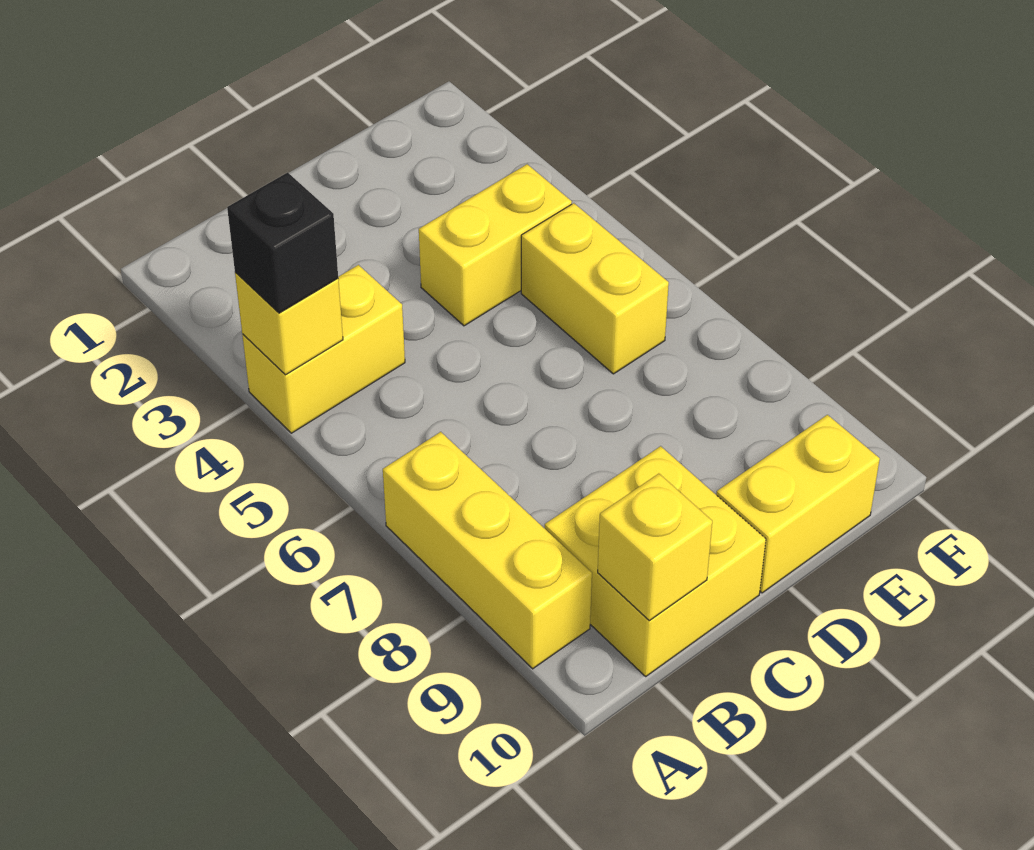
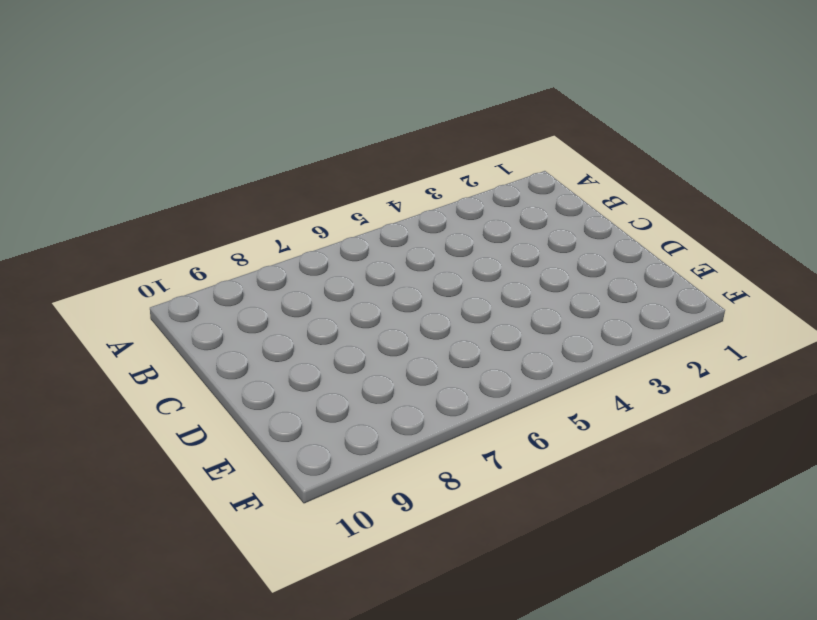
none -> yellow 1x2 brick [242,265,405,433]
none -> yellow 1x3 brick [383,432,592,669]

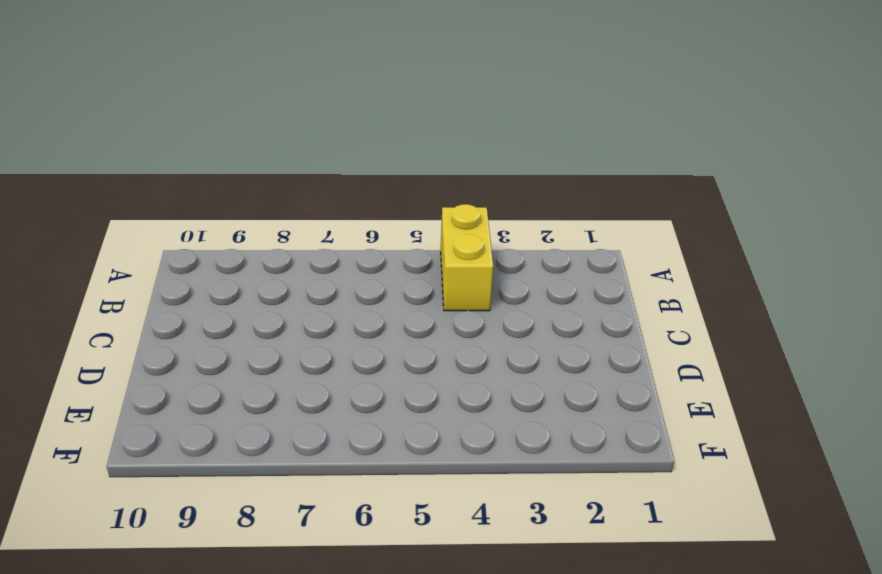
none -> yellow 1x3 brick [383,432,592,669]
none -> yellow 2x2 brick [545,446,766,676]

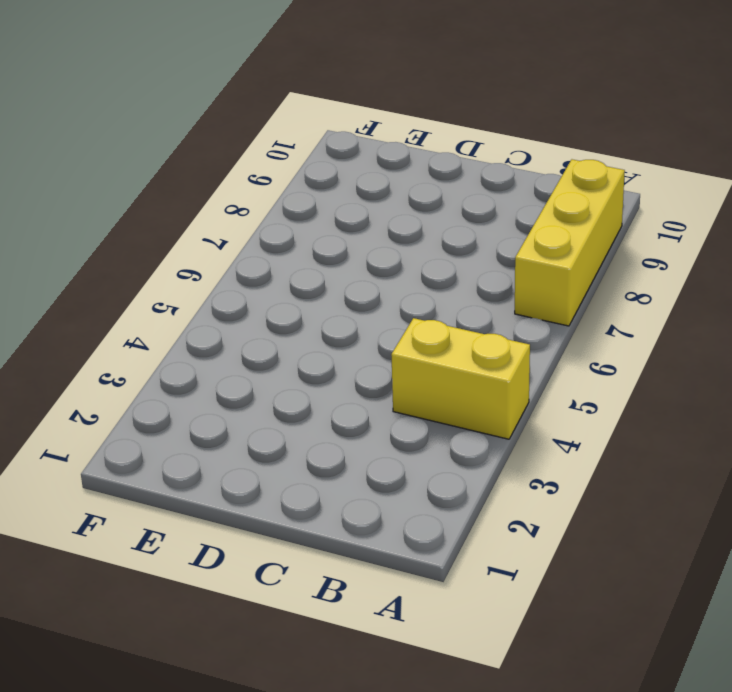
none -> yellow 2x2 brick [545,446,766,676]
none -> yellow 1x2 brick [419,164,572,326]

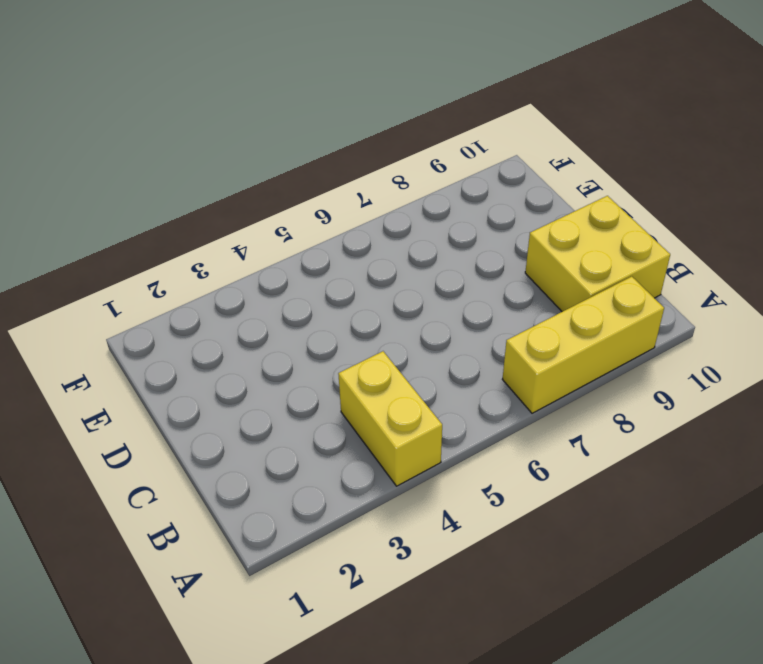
none -> yellow 1x2 brick [419,164,572,326]
none -> yellow 1x2 brick [716,415,880,593]

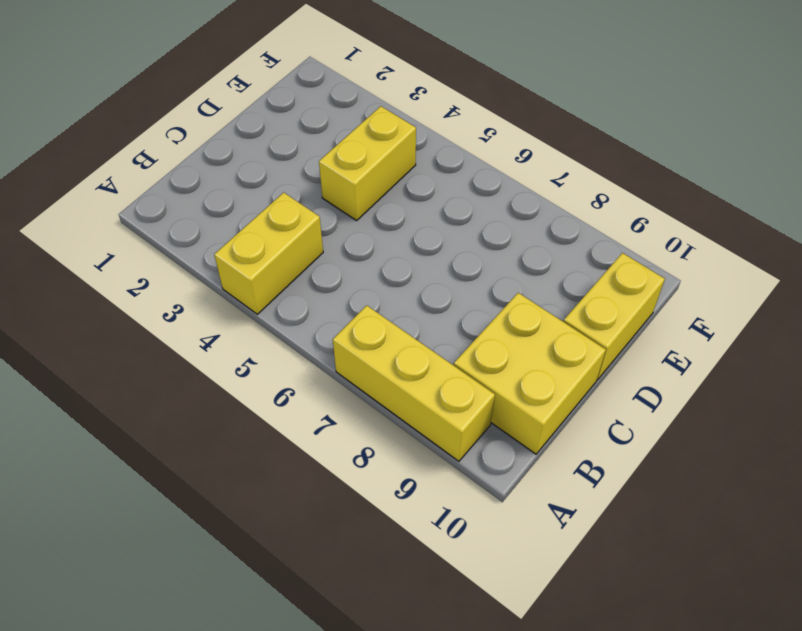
none -> yellow 1x2 brick [521,203,669,374]
none -> yellow 1x1 brick [235,272,343,375]

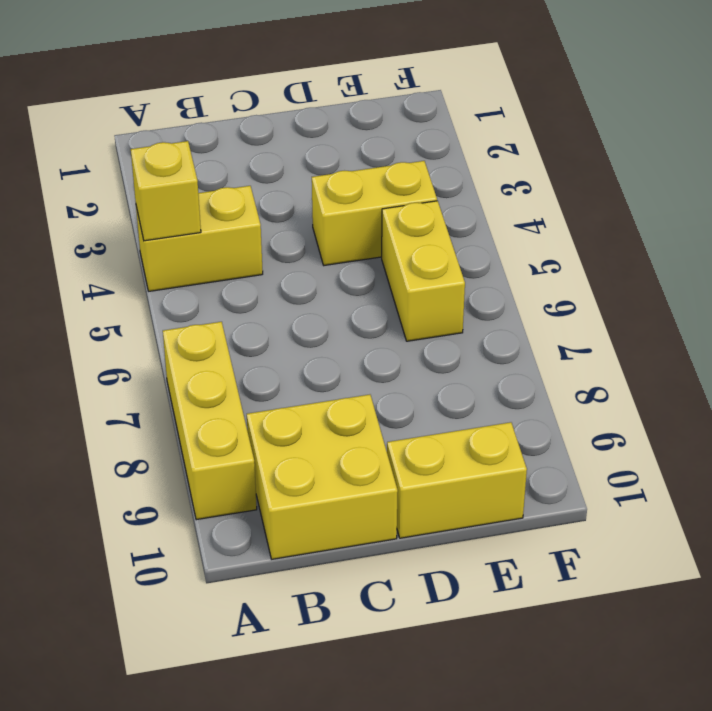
none -> yellow 1x1 brick [598,474,712,621]
none -> black 1x1 brick [227,172,338,313]

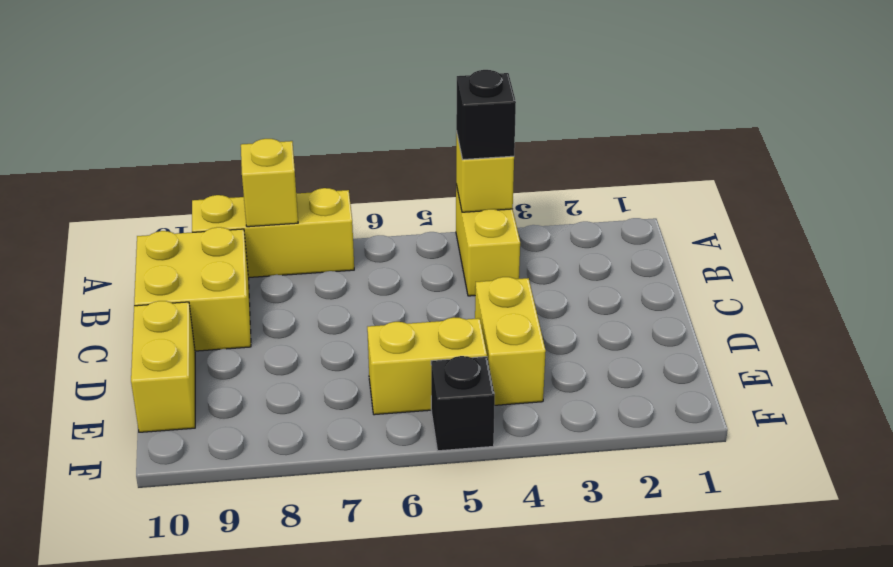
yellow 1x1 brick [241,139,298,227] -> yellow 1x1 brick moved to [598,474,712,621]
black 1x1 brick [431,356,495,451] -> none

